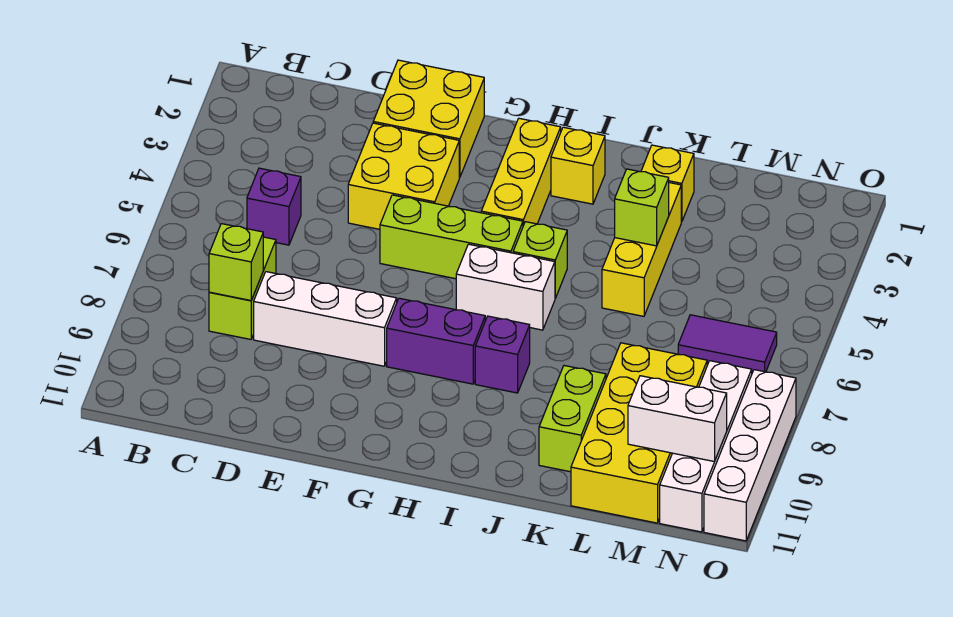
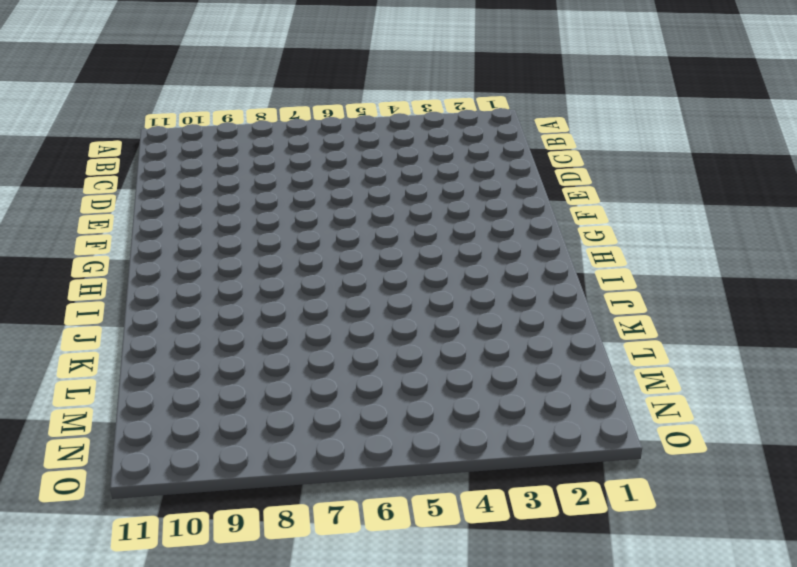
none -> purple 1x1 brick [247,168,301,245]
none -> lime 1x2 brick [209,237,276,339]
none -> white 1x3 brick [254,272,397,366]

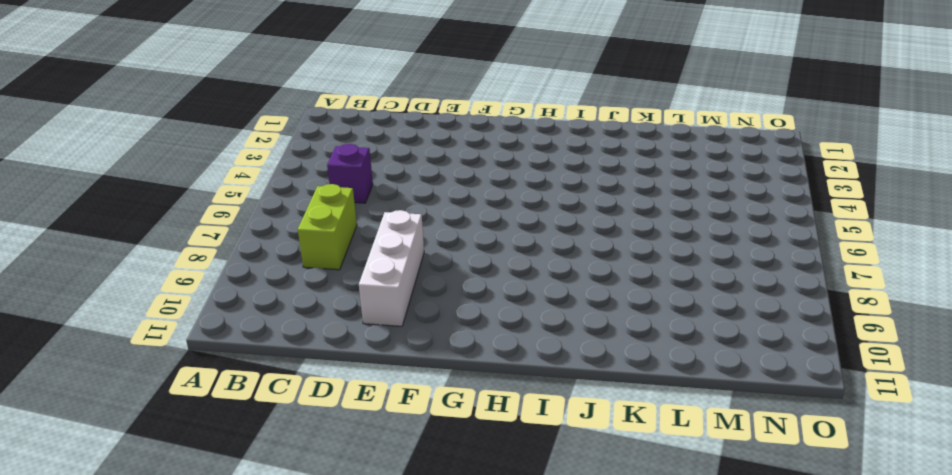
white 1x3 brick [359,210,424,326] -> white 1x3 brick turned to [254,272,397,366]
none -> yellow 2x2 brick [373,60,484,177]
none -> yellow 2x2 brick [348,123,459,229]
none -> lime 1x3 brick [380,195,523,279]

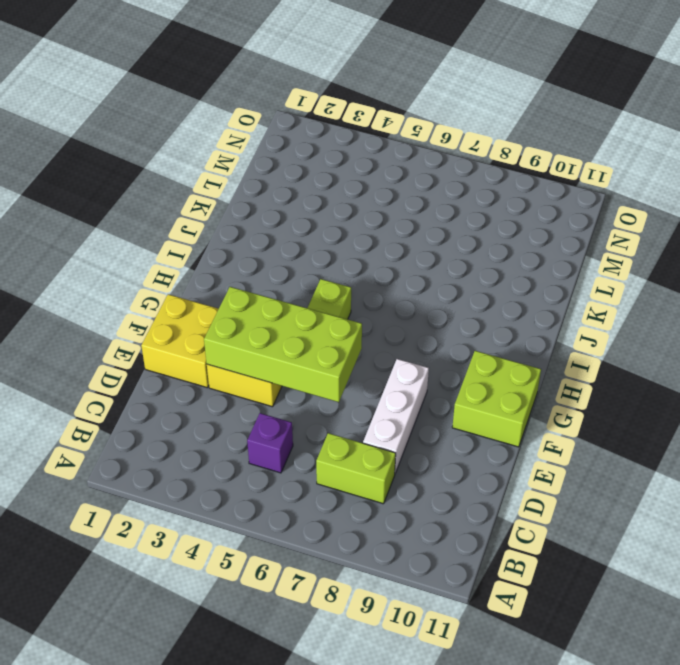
lime 2x4 brick [204,287,362,402] -> none
lime 2x2 brick [452,351,541,447] -> none
none -> purple 1x2 brick [387,298,485,384]
none -> yellow 1x3 brick [481,118,561,226]
none -> white 1x2 brick [456,244,555,330]

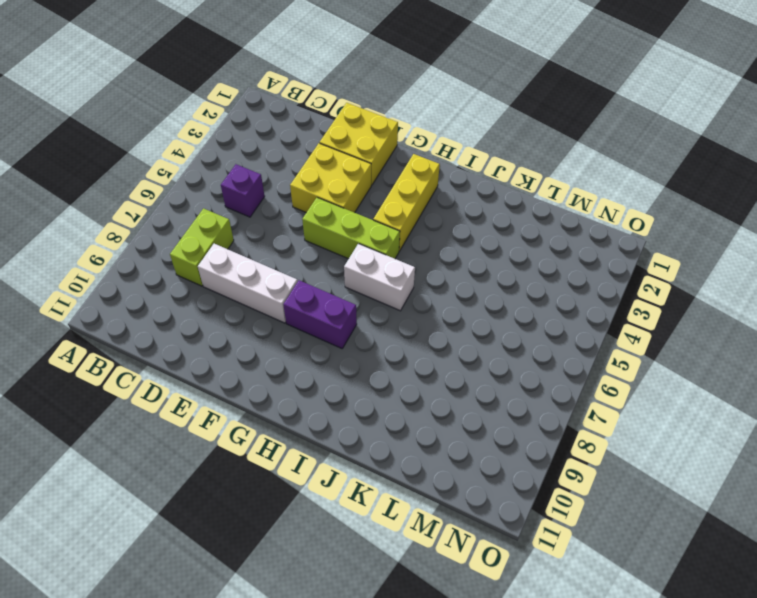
none -> yellow 1x1 brick [551,127,605,204]
none -> lime 1x1 brick [513,222,567,298]
none -> purple 1x1 brick [475,316,530,393]

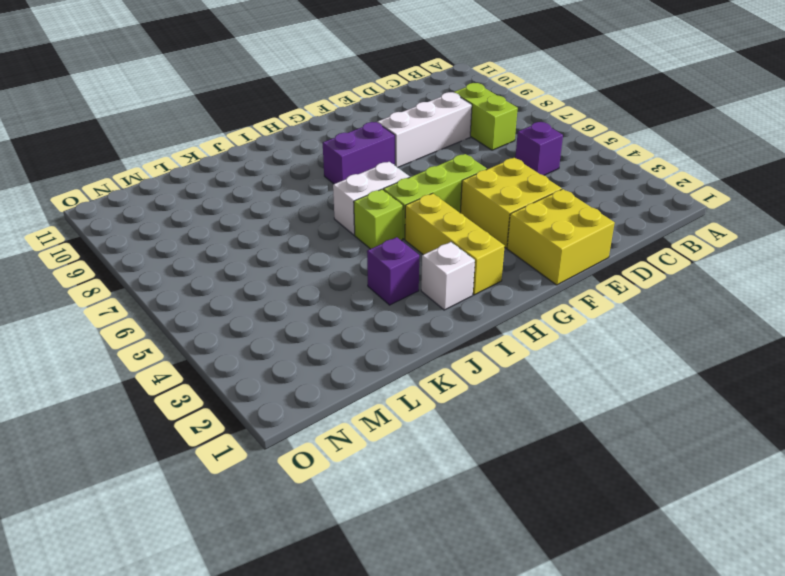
white 1x1 brick [421,242,475,310] -> yellow 1x1 brick [551,127,605,204]
purple 1x1 brick [367,237,419,305] -> purple 1x1 brick moved to [475,316,530,393]
none -> yellow 1x1 brick [641,145,694,222]
none -> yellow 1x3 brick [602,183,681,316]
none -> lime 1x2 brick [539,366,606,472]

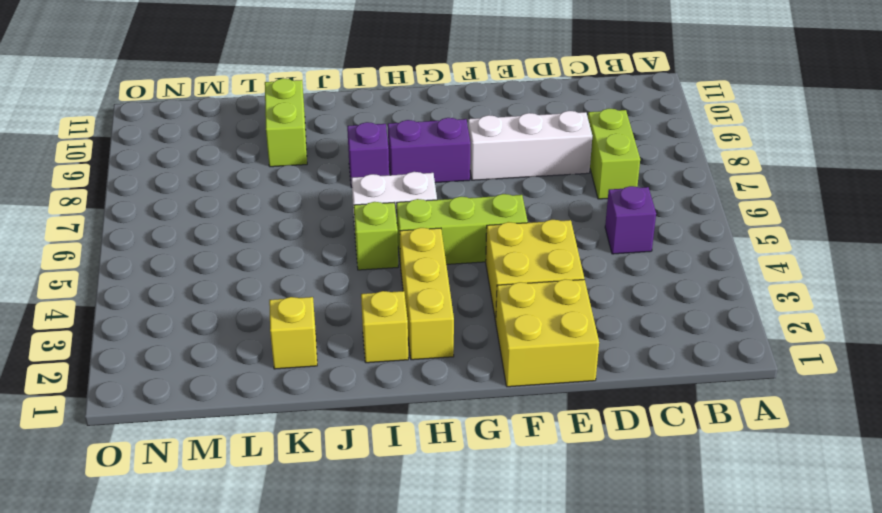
none -> yellow 1x3 brick [602,183,681,316]
none -> yellow 2x4 brick [571,343,707,523]
none -> purple 1x2 tile [678,315,777,372]

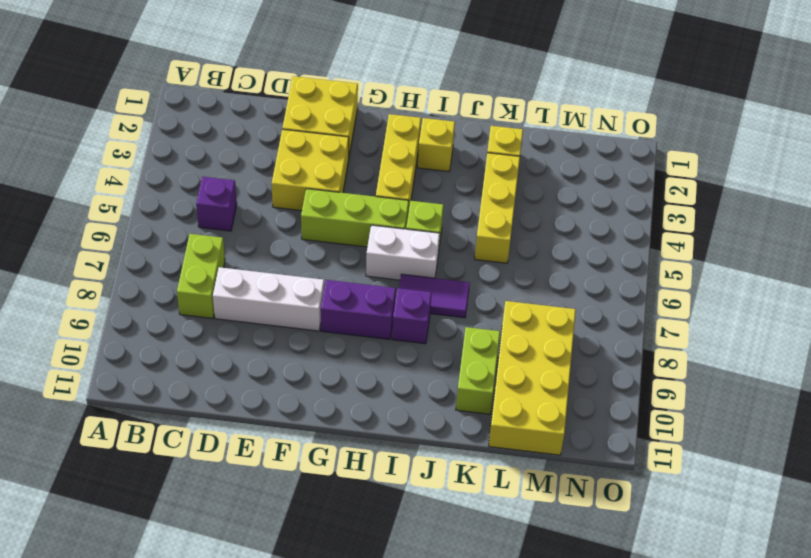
purple 1x2 tile [399,274,470,318] -> purple 1x2 tile moved to [678,315,777,372]
none -> white 1x4 brick [660,361,752,532]
none -> white 1x4 brick [704,370,796,541]
none -> lime 1x1 brick [209,224,263,300]

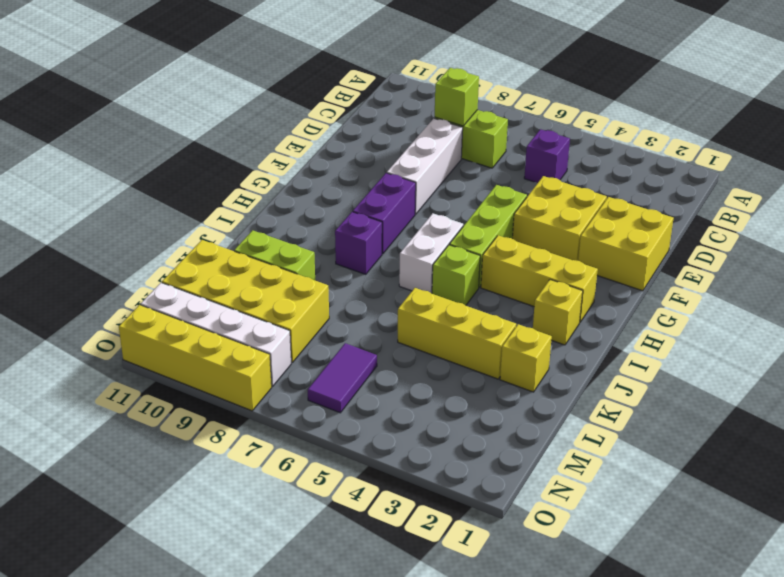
yellow 1x4 brick [119,305,272,411] -> white 1x4 brick [704,370,796,541]
none -> lime 1x1 brick [615,169,669,246]
none -> white 1x2 brick [628,376,727,462]

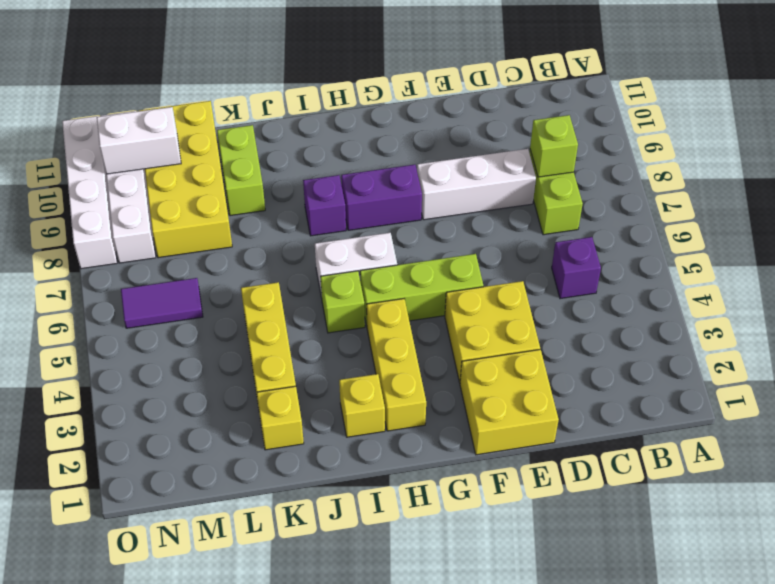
none -> lime 1x1 brick [615,169,669,246]

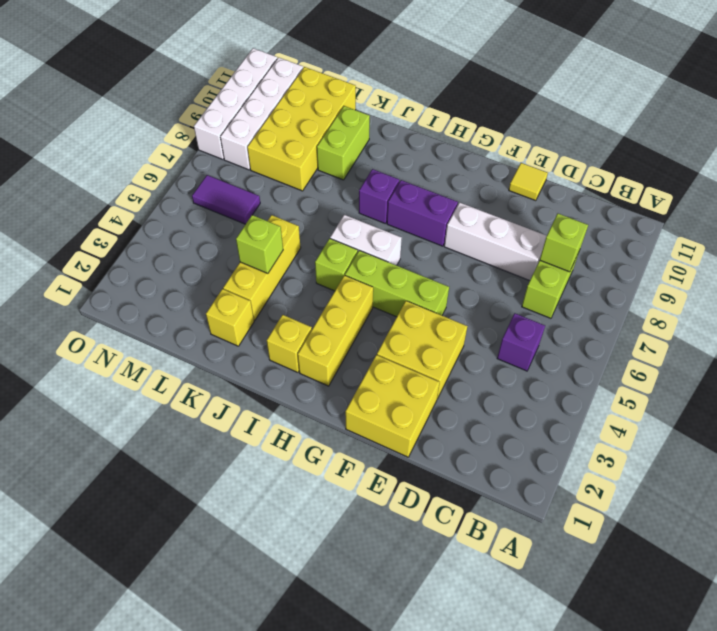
yellow 1x1 tile [509,163,548,201] -> none
none -> white 1x2 brick [628,376,727,462]

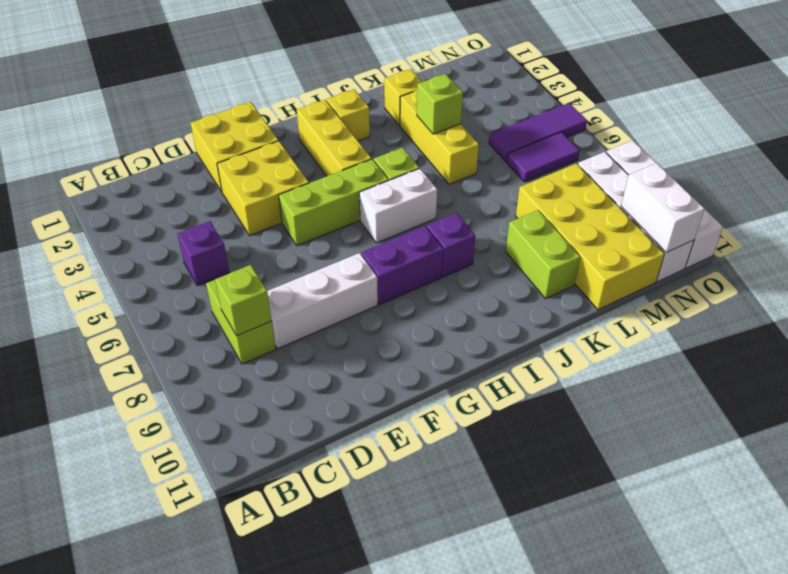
purple 1x3 tile [489,103,587,162] -> none
white 1x2 brick [621,163,704,252] -> white 1x2 brick turned to [628,376,727,462]

